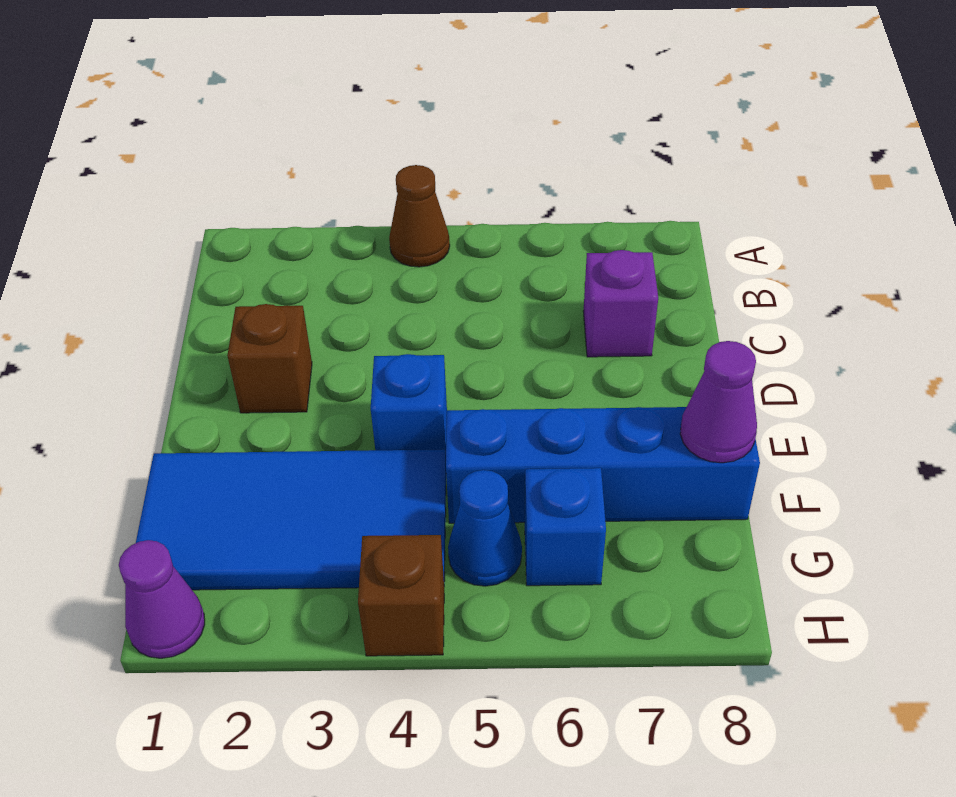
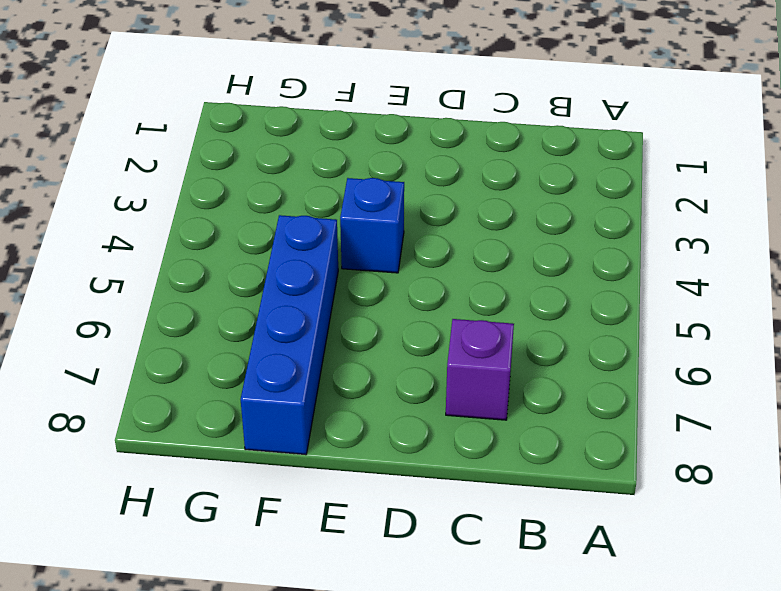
none -> brown 1x1 cone [389,165,450,267]
none -> brown 1x1 brick [227,304,312,413]

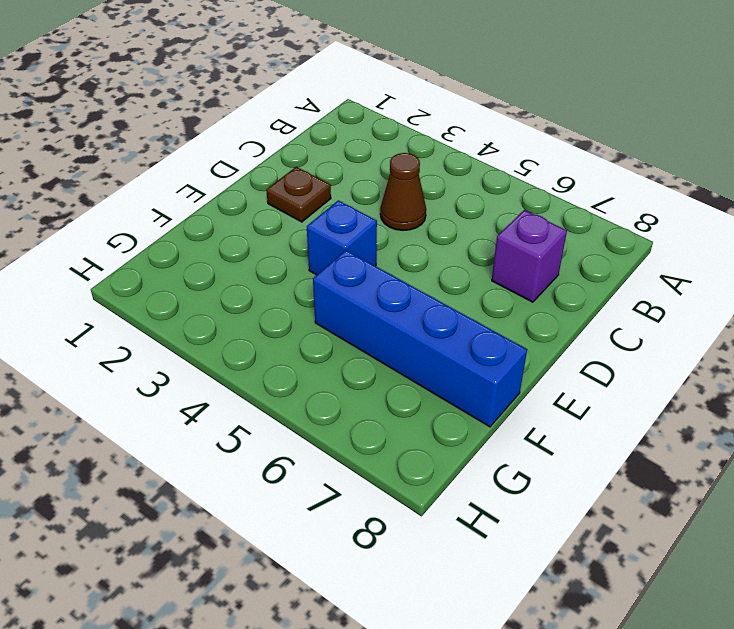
brown 1x1 cone [380,153,426,230] -> brown 1x1 cone moved to [389,165,450,267]
brown 1x1 plate [266,167,331,222] -> brown 1x1 brick [227,304,312,413]
none -> blue 2x4 tile [136,449,446,590]
none -> blue 1x1 cone [448,470,522,586]

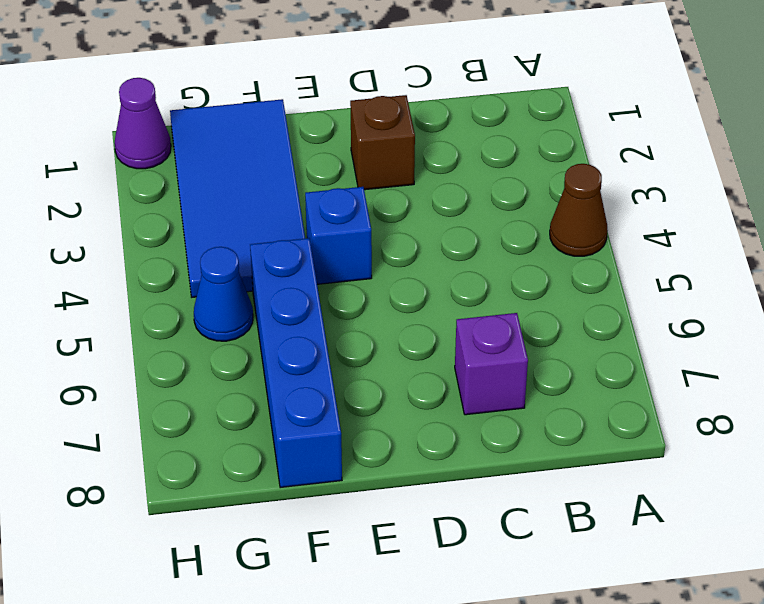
none -> blue 1x1 brick [525,468,606,586]
none -> brown 1x1 brick [358,535,444,656]

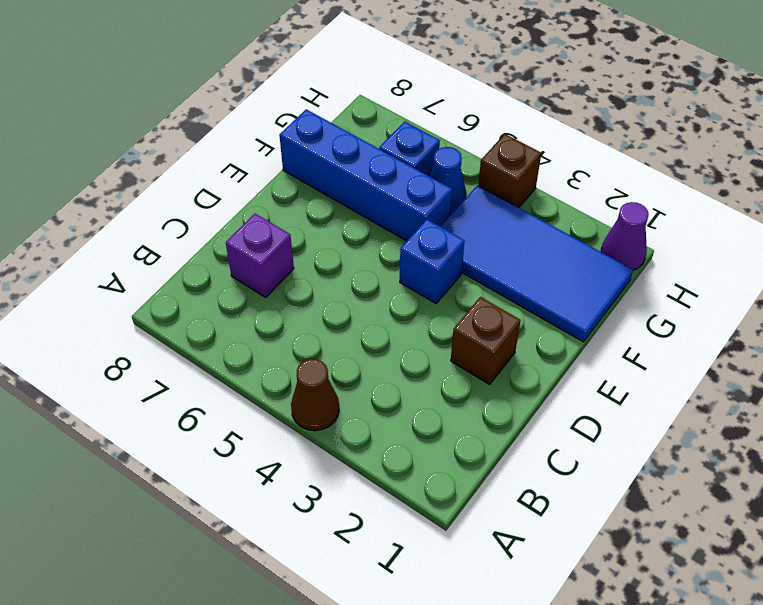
none -> purple 1x1 cone [680,341,757,463]

